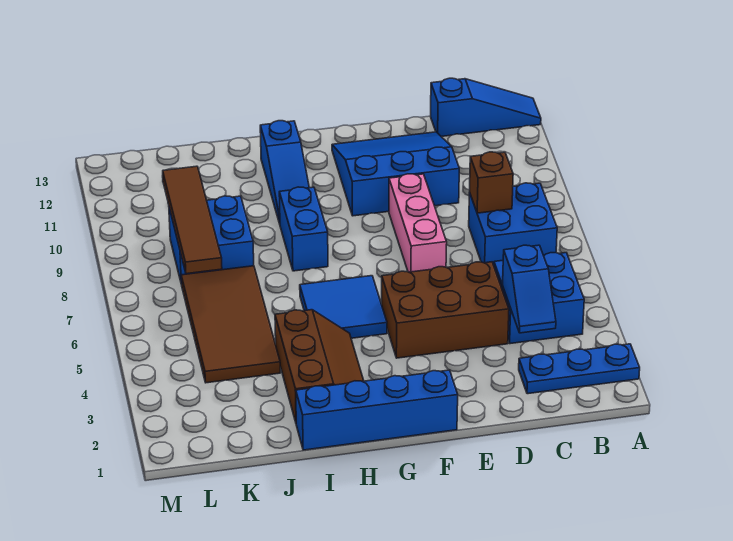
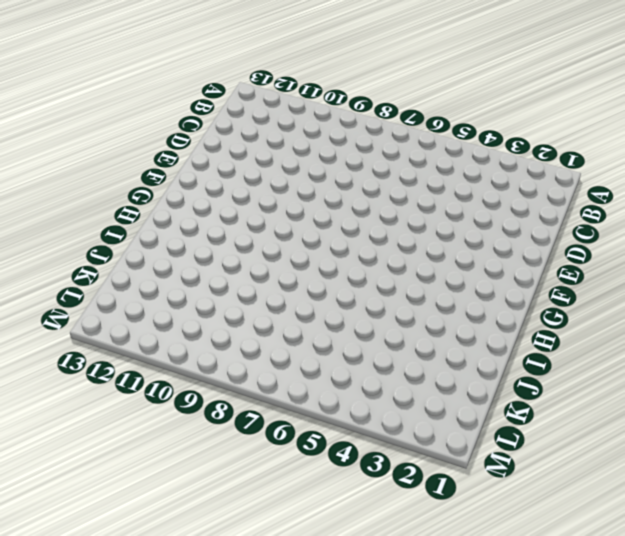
none -> blue 1x3 plate [519,344,640,394]
none -> blue 1x3 slope [431,78,541,137]
none -> blue 2x2 brick [494,253,584,344]

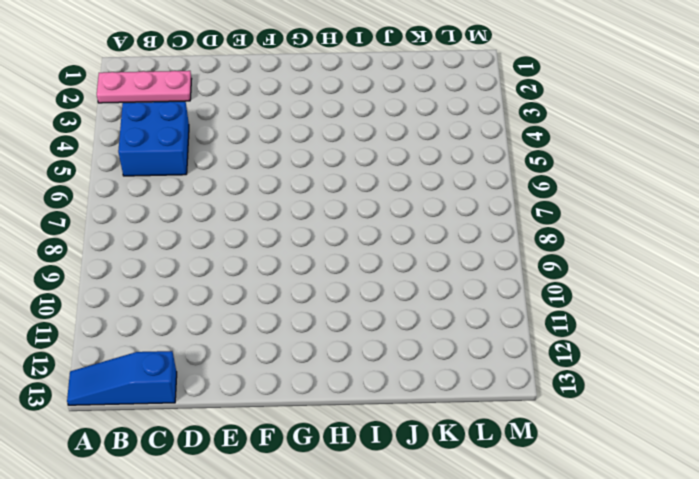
pink 1x3 plate [97,71,191,103] -> blue 1x3 plate [519,344,640,394]
none -> blue 2x2 brick [469,183,557,265]
none -> brown 2x3 brick [382,262,509,358]
none -> blue 3x3 slope [332,132,459,216]

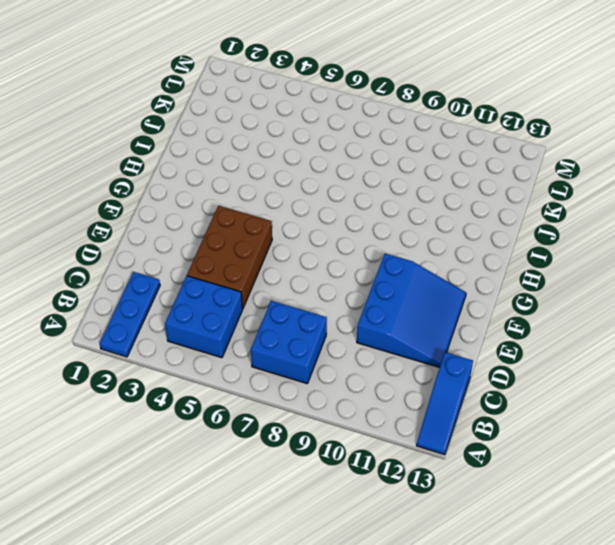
none -> pink 1x3 brick [389,174,447,272]
none -> blue 1x4 brick [296,370,458,450]
none -> blue 2x2 tile [300,276,387,338]

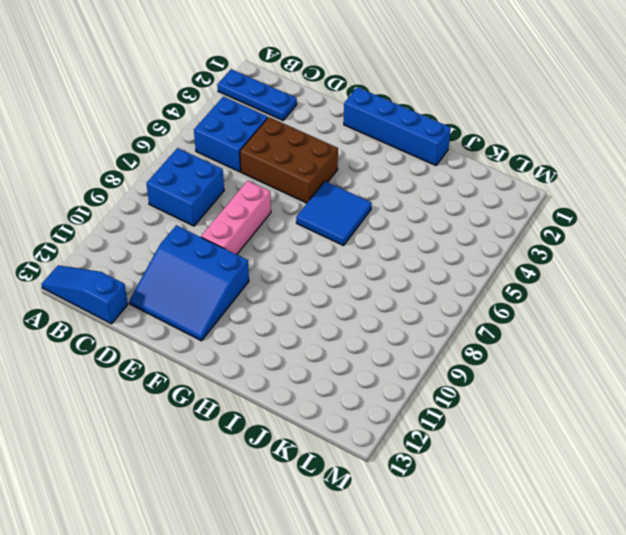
none -> brown 2x3 slope [275,310,364,422]
none -> blue 1x2 brick [279,187,328,271]
none -> blue 1x3 slope [260,121,309,224]

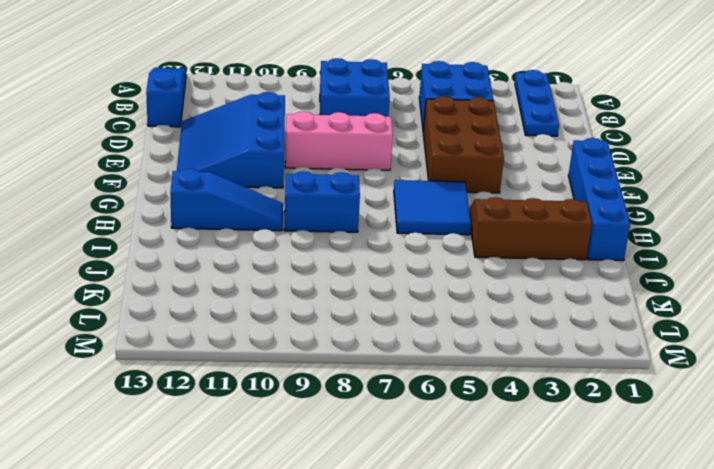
none -> brown 2x4 tile [181,266,280,383]
none -> blue 2x2 brick [169,196,254,285]
none -> blue 1x2 slope [503,245,556,333]

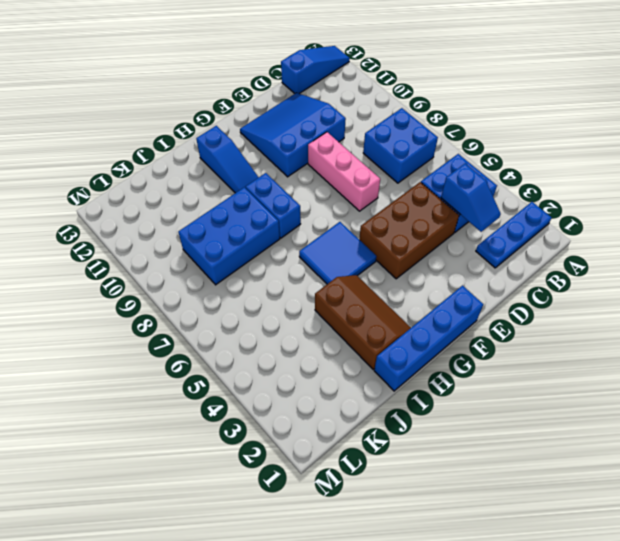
blue 2x3 brick [178,187,280,285] -> blue 2x2 brick [169,196,254,285]
none -> brown 2x4 tile [181,266,280,383]
none -> brown 1x1 brick [470,152,513,213]
none -> brown 1x4 tile [163,166,222,274]

